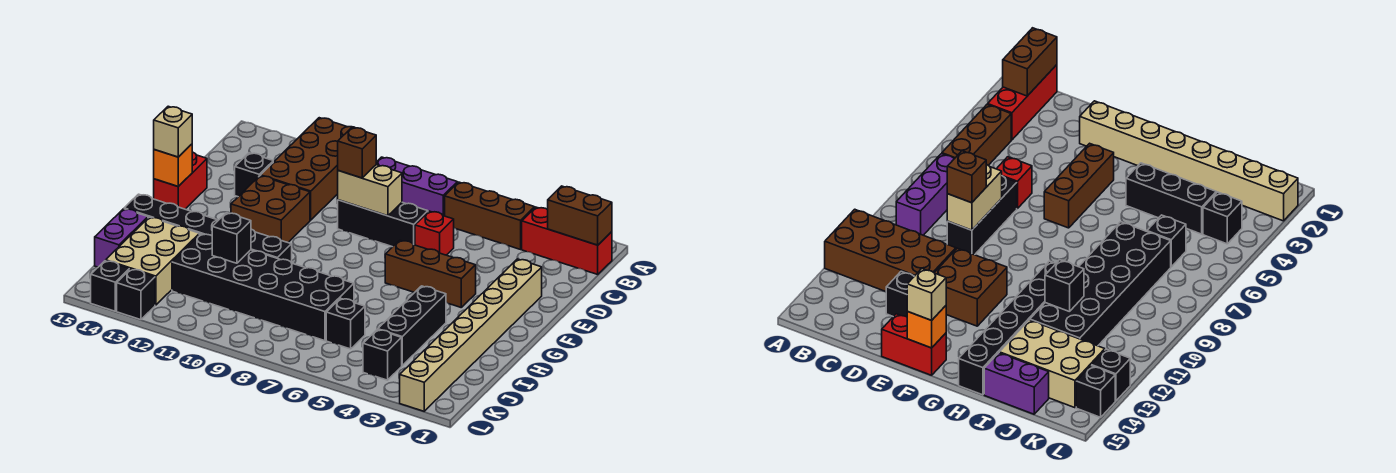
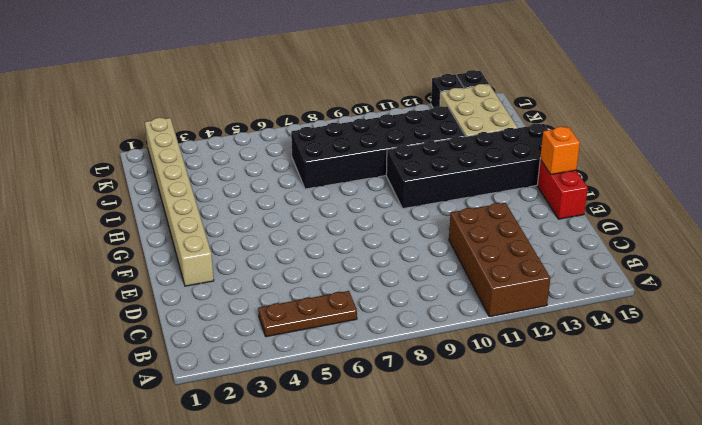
brown 1x3 plate [258,291,357,337] -> brown 1x3 brick [445,182,535,249]
black 2x6 brick [386,124,548,209] -> black 1x6 brick [124,194,292,263]
none -> red 1x3 brick [522,207,612,274]
none -> purple 1x3 brick [376,157,457,216]
none -> red 1x1 brick [415,211,454,255]

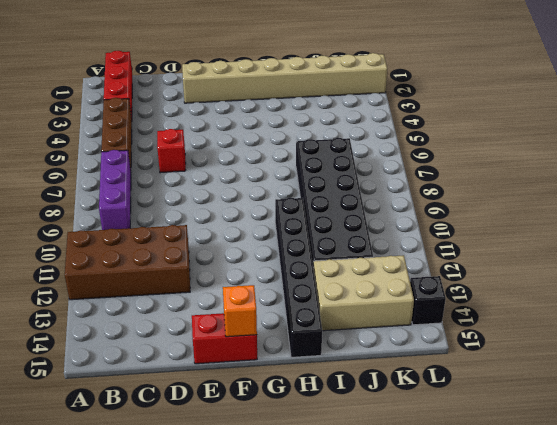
none -> black 1x3 brick [338,200,428,247]
none -> black 1x1 brick [235,153,273,197]
none -> brown 2x2 brick [231,176,310,242]

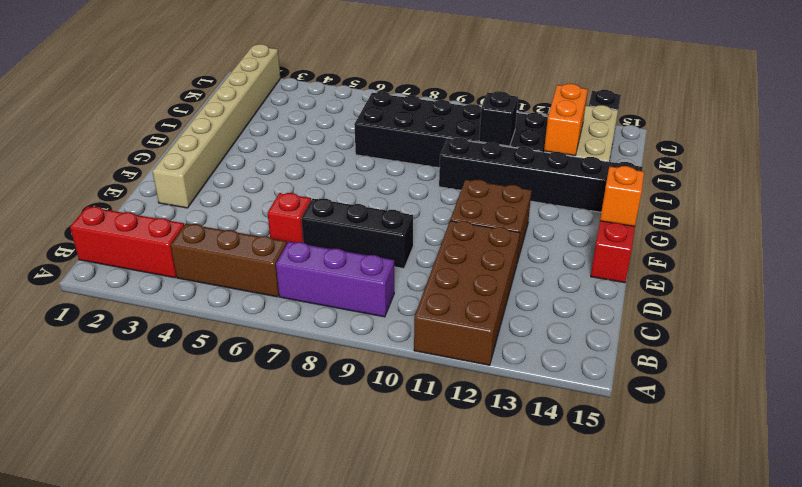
orange 1x2 brick [544,84,588,156] -> none
none -> black 1x1 brick [235,153,273,197]
none -> brown 1x3 brick [385,240,476,307]
none -> black 1x3 brick [378,286,446,365]

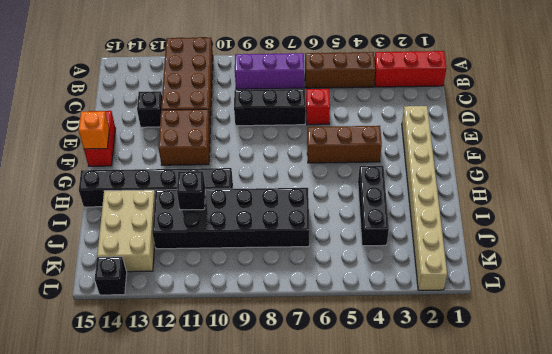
none -> purple 1x2 brick [95,209,148,267]
none -> black 1x1 brick [326,298,365,349]
none -> black 1x1 brick [363,329,402,380]

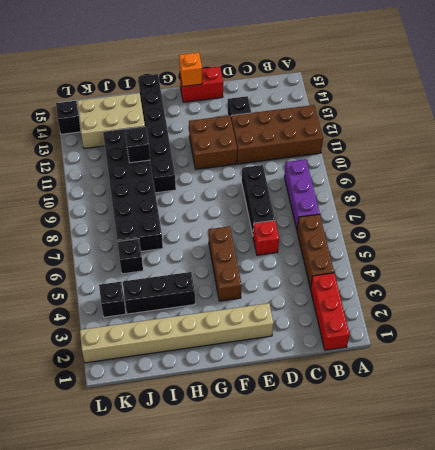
none -> purple 1x2 brick [95,209,148,267]
none -> black 1x1 brick [117,269,155,320]
none -> brown 1x2 brick [548,186,612,245]

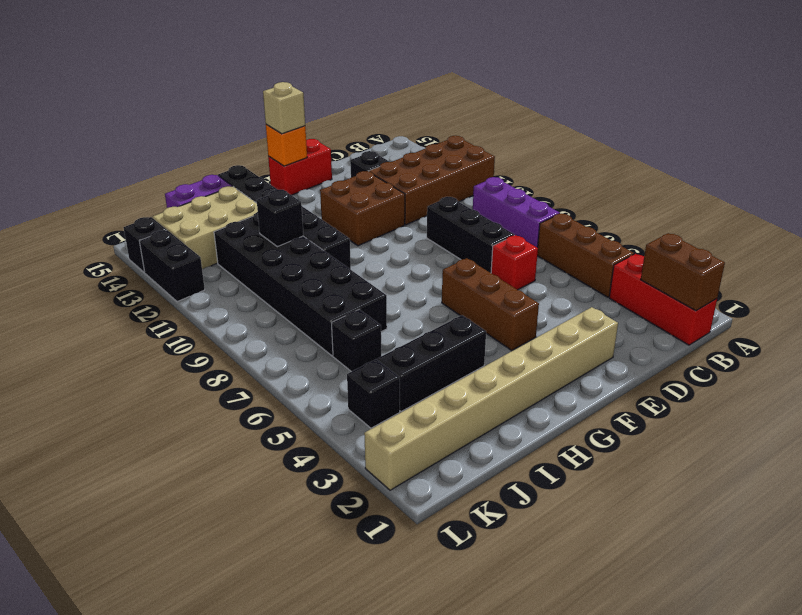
black 1x2 brick [139,230,205,302] -> black 1x1 brick [117,269,155,320]
none -> tan 1x2 brick [338,165,402,216]
none -> brown 1x1 brick [338,127,376,178]

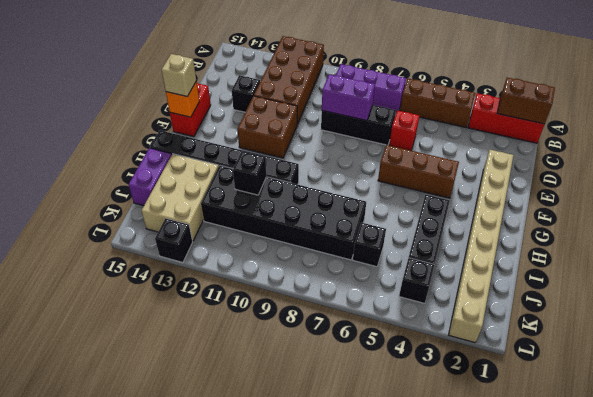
purple 1x2 brick [322,74,375,121] -> tan 1x2 brick [338,165,402,216]
none -> black 1x1 brick [91,261,129,311]
none -> brown 1x1 brick [338,127,376,178]

